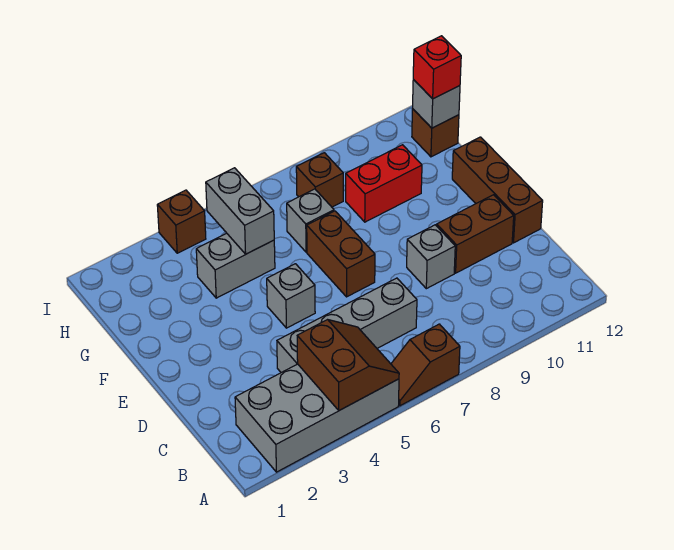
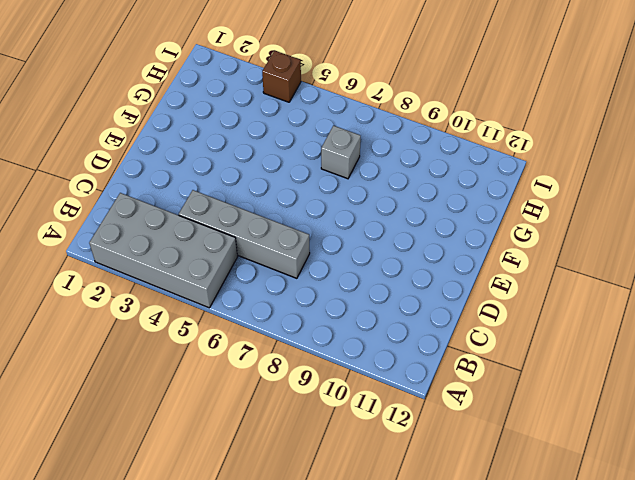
none -> brown 1x2 slope [391,324,460,406]
none -> grey 1x1 brick [407,225,455,289]
none -> brown 1x2 brick [437,195,514,273]

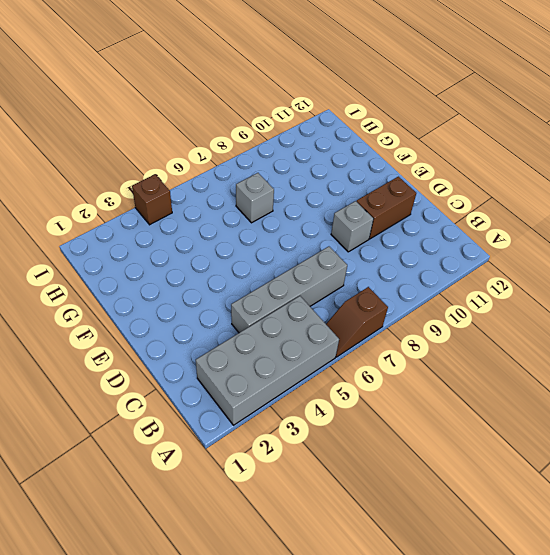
none -> brown 1x3 brick [452,137,543,243]
none -> grey 1x1 brick [267,264,315,328]
none -> brown 1x2 brick [307,211,375,297]

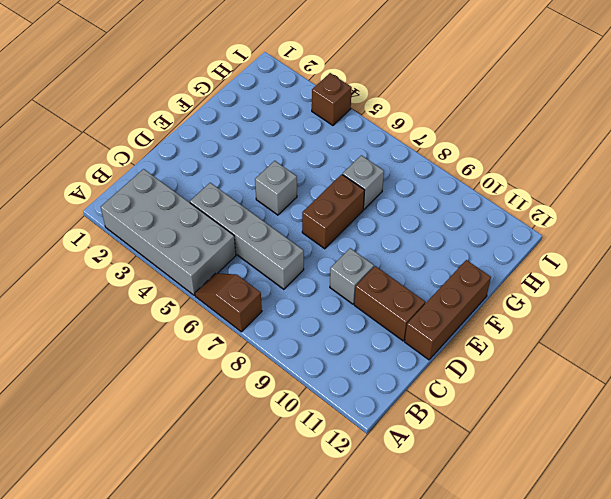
none -> grey 1x2 brick [196,233,275,298]
none -> red 1x2 brick [346,145,422,222]
none -> brown 1x1 brick [296,153,343,207]

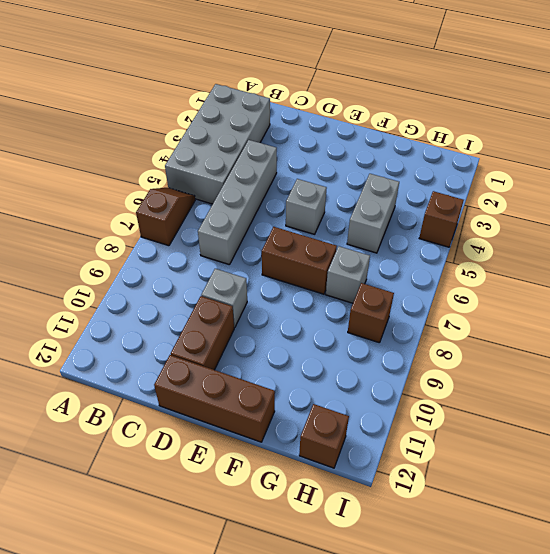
none -> red 1x2 brick [346,145,422,222]
none -> brown 2x2 slope [297,320,399,410]
none -> grey 1x2 brick [206,168,274,254]

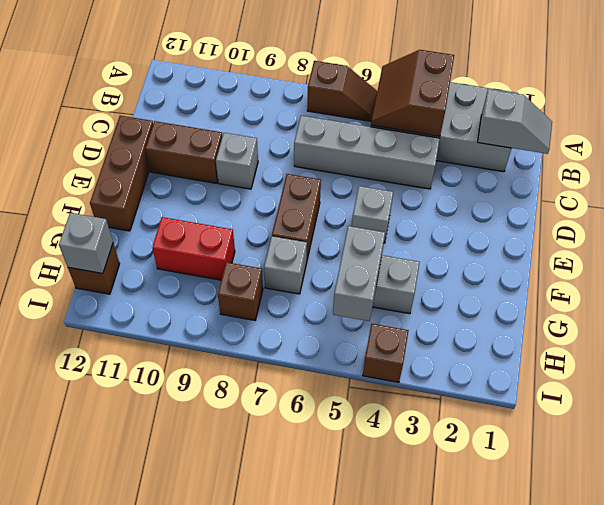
grey 1x2 slope [478,89,552,154] -> none
none -> red 1x1 brick [413,36,461,99]

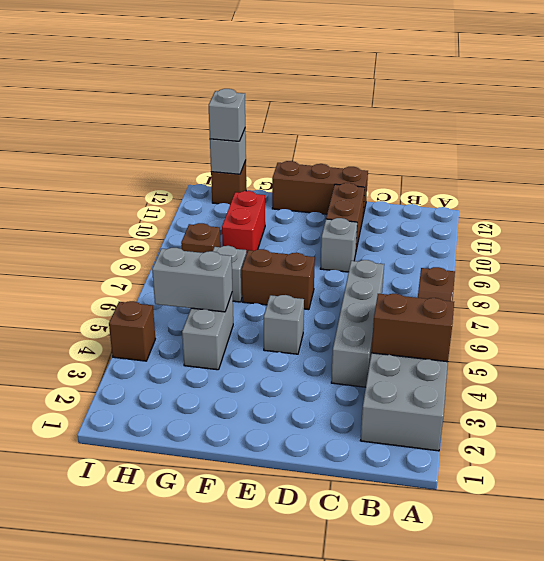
grey 1x1 brick [209,89,245,141] -> red 1x1 brick [413,36,461,99]

